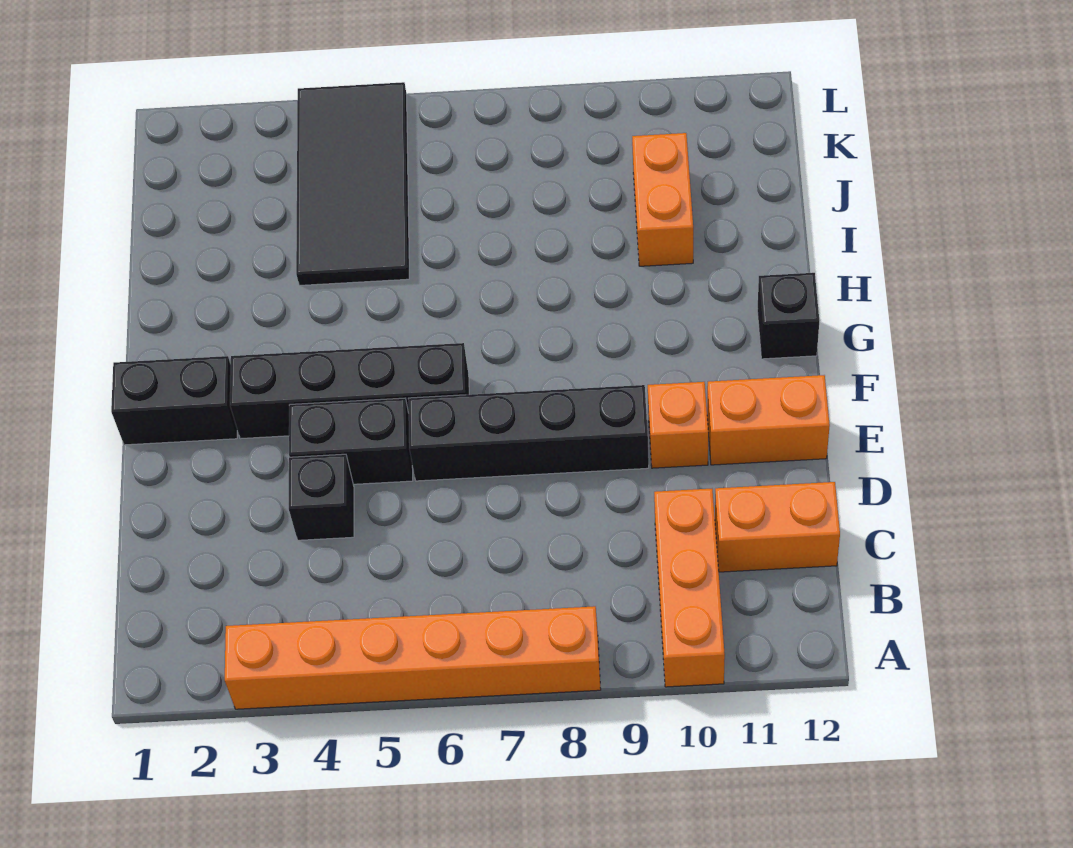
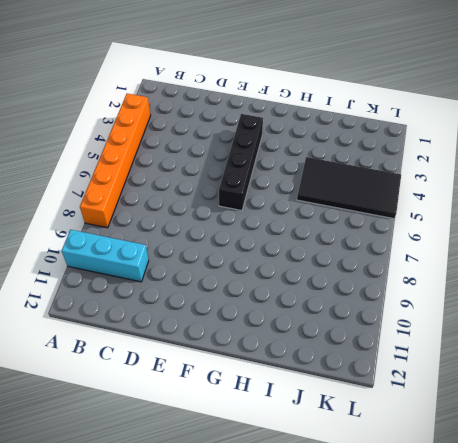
cyan 1x3 brick [62,230,149,282] -> orange 1x3 brick [654,489,725,687]
none -> orange 1x2 brick [715,482,840,572]
none -> black 1x1 brick [289,454,354,540]
none -> black 1x2 brick [289,398,413,484]

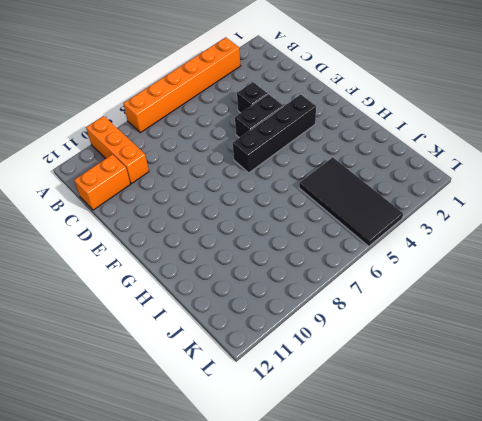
none -> black 1x4 brick [408,385,649,481]
none -> orange 1x1 brick [648,382,708,468]
none -> orange 1x2 brick [707,375,830,465]

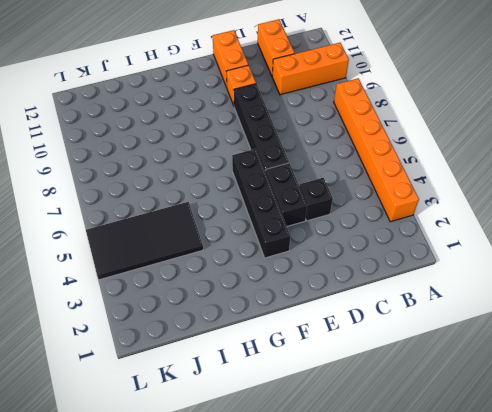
none -> black 1x2 brick [111,356,237,445]
none -> black 1x1 brick [757,273,819,359]
none -> orange 1x2 brick [632,133,693,266]

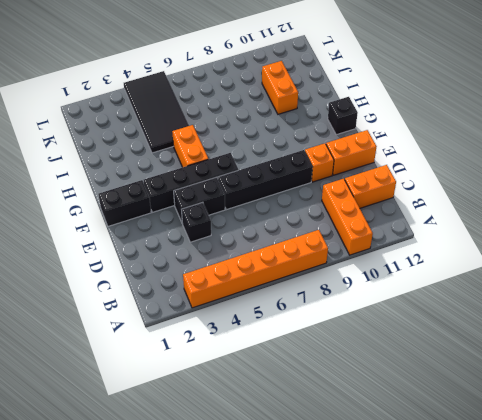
orange 1x2 brick [172,125,208,167] -> none

